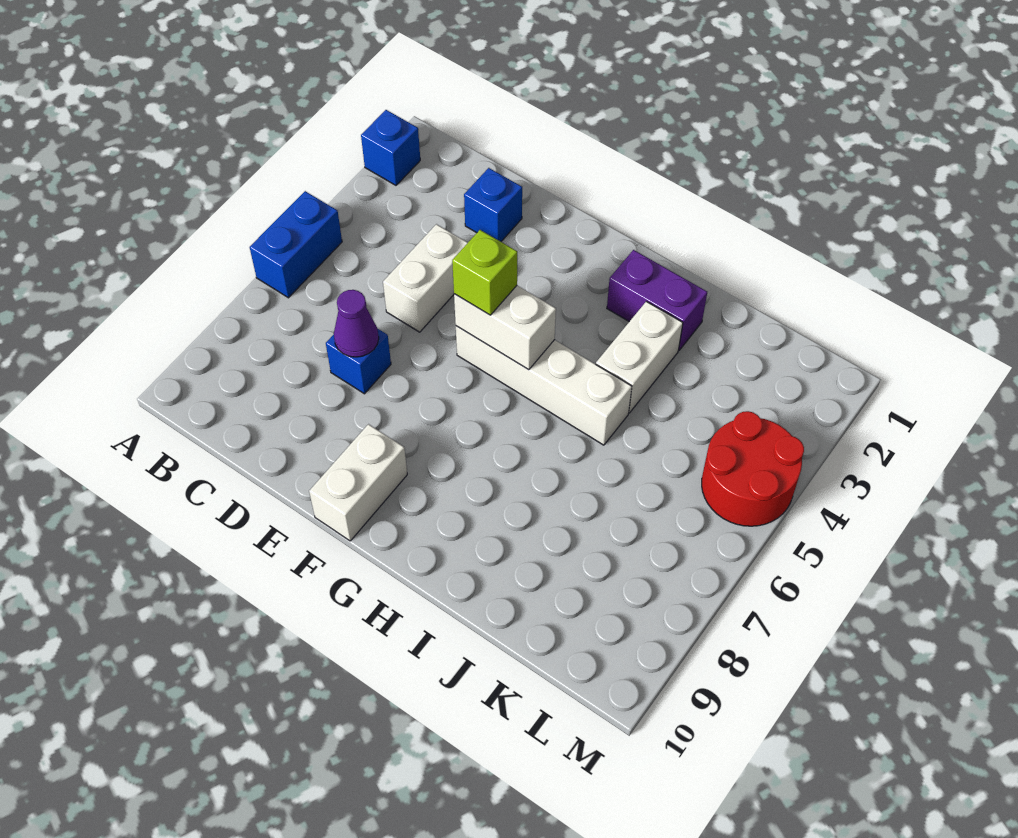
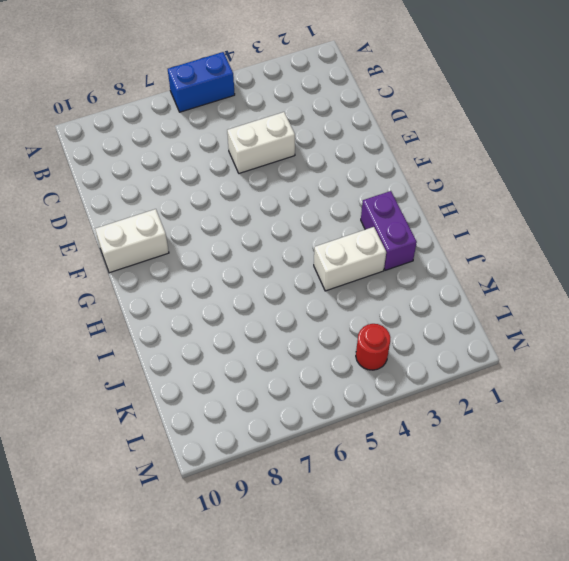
red 1x1 round brick [356,324,390,370] -> red 2x2 round brick [702,411,804,526]
none -> blue 1x1 brick [361,110,420,185]
none -> blue 1x1 brick [464,168,522,242]
none -> blue 1x1 brick [326,328,391,394]

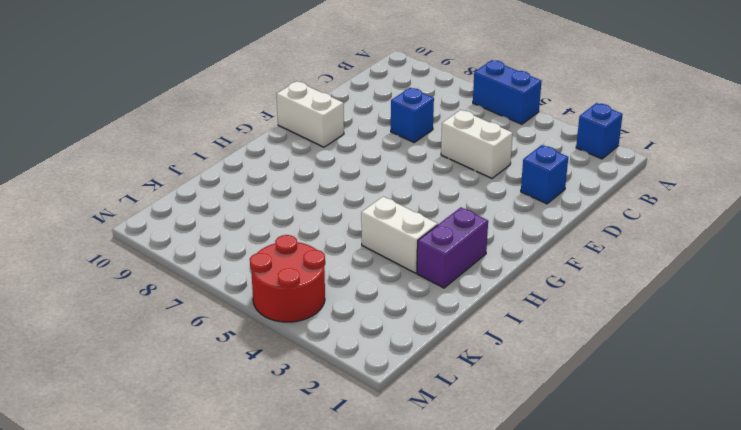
none -> white 1x4 brick [456,326,632,445]
none -> purple 1x1 cone [334,290,379,357]
none -> white 1x2 brick [454,286,556,370]

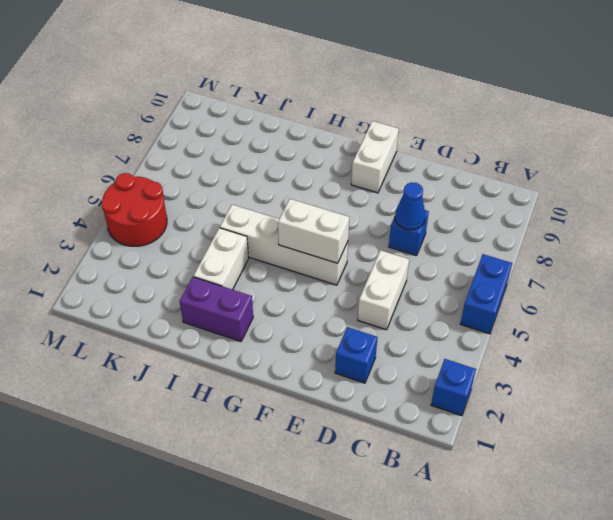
blue 1x1 cone [395,182,426,230] -> purple 1x1 cone [334,290,379,357]
none -> lime 1x1 brick [452,230,517,315]

